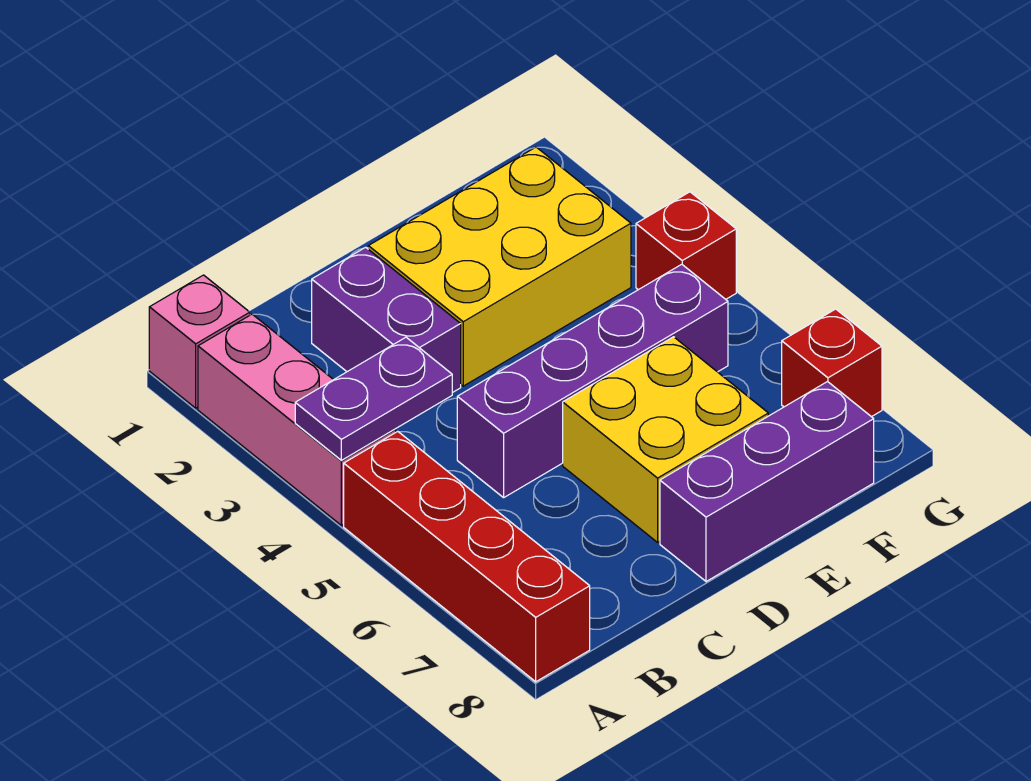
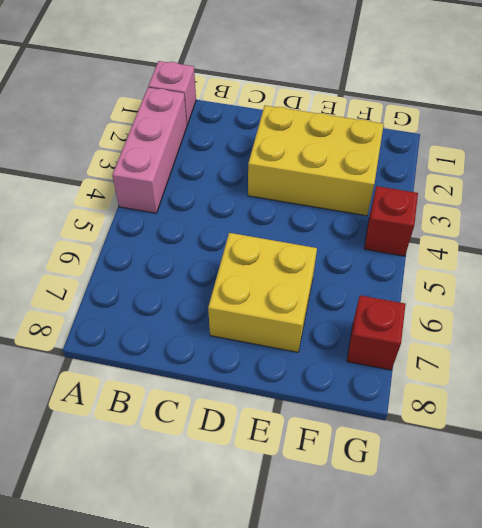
none -> red 1x4 brick [344,432,590,682]
none -> purple 1x2 brick [312,247,461,393]

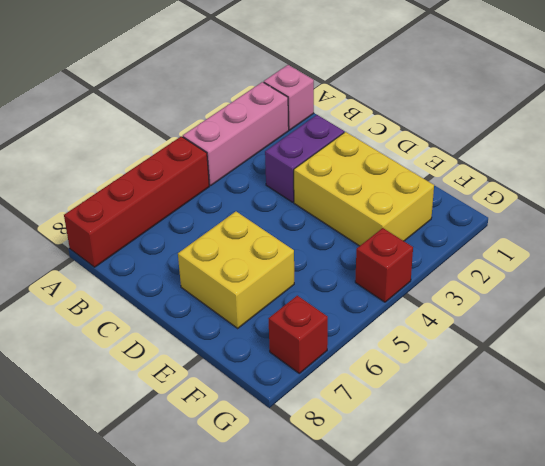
none -> purple 1x4 brick [457,264,728,498]
none -> purple 1x3 brick [660,382,874,582]

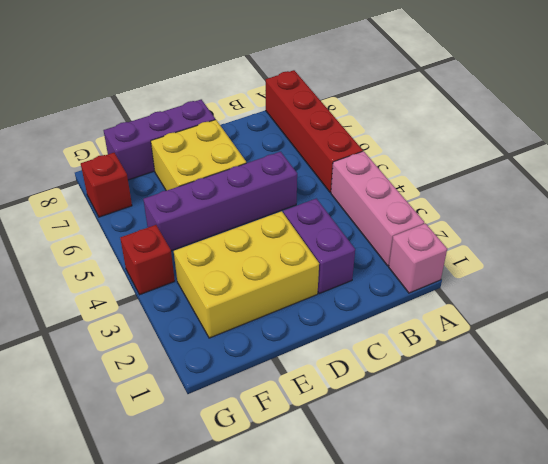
none -> purple 1x2 plate [295,337,452,460]

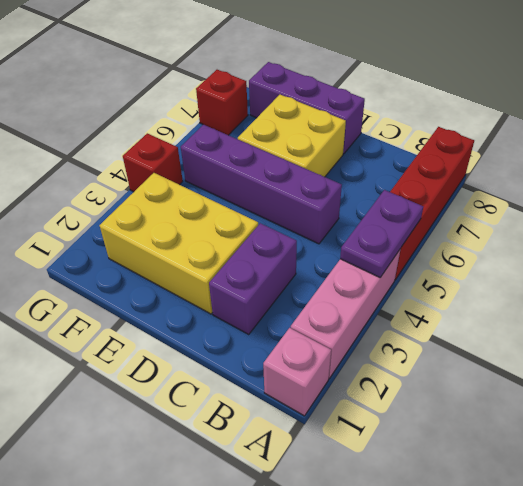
purple 1x2 plate [340,190,423,277] -> purple 1x2 plate turned to [295,337,452,460]

